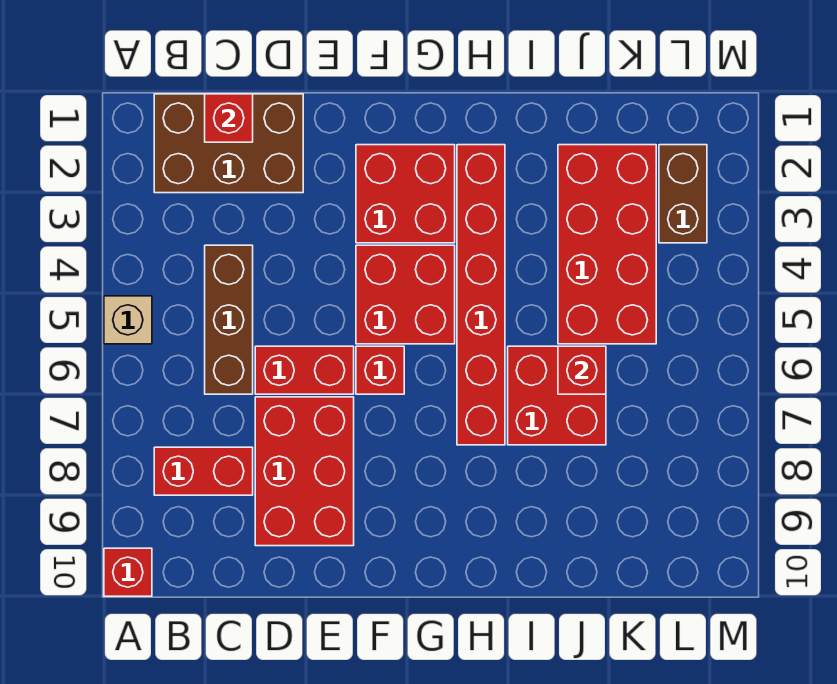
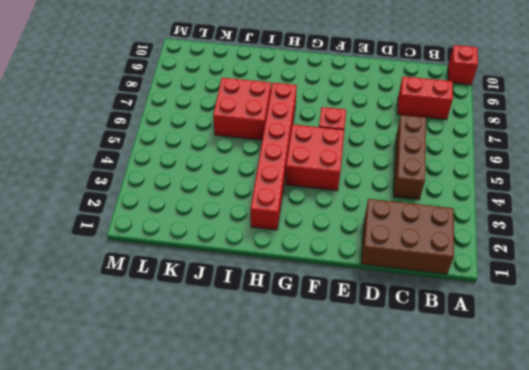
none -> tan 1x1 brick [104,296,152,344]
none -> red 1x2 brick [255,346,354,394]
none -> red 2x3 brick [255,397,354,546]

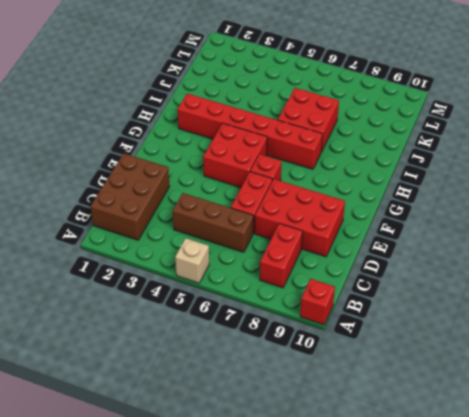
none -> red 2x2 brick [356,145,455,243]
none -> red 2x4 brick [558,145,656,344]
none -> brown 1x2 brick [659,145,707,243]

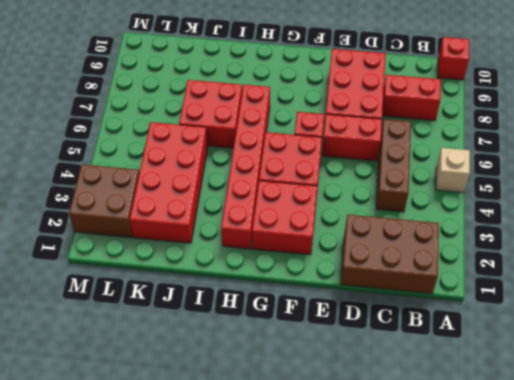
brown 2x2 brick [69,165,139,238] -> brown 1x2 brick [659,145,707,243]
none -> red 1x1 brick [205,94,253,142]
none -> red 1x1 brick [558,346,606,394]

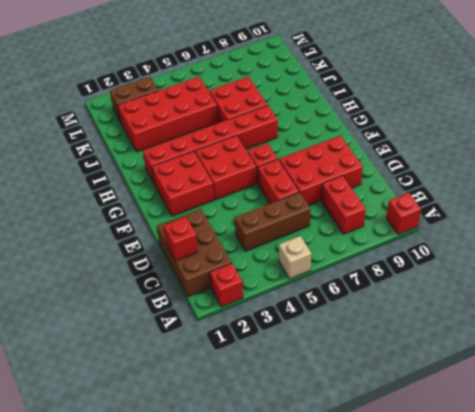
red 1x1 brick [210,263,243,307] -> red 1x1 brick moved to [558,346,606,394]

